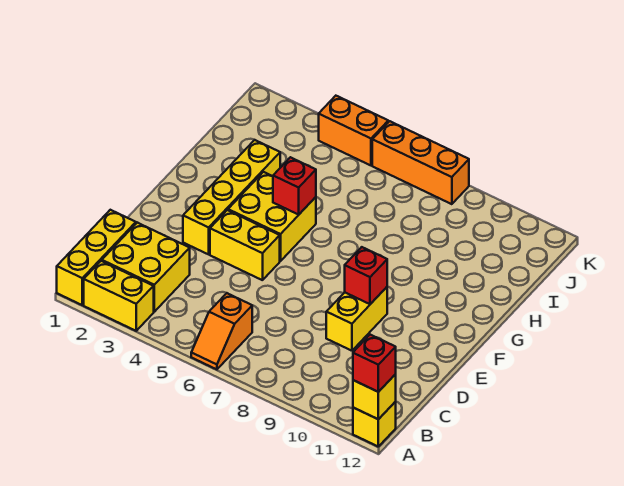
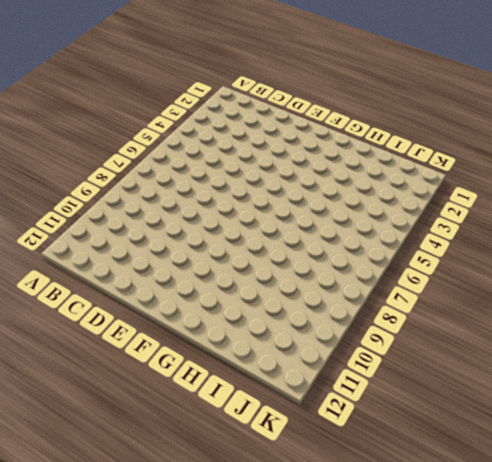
none -> yellow 1x3 brick [57,210,136,305]
none -> yellow 1x2 brick [84,261,154,331]
none -> orange 1x2 slope [191,293,252,369]

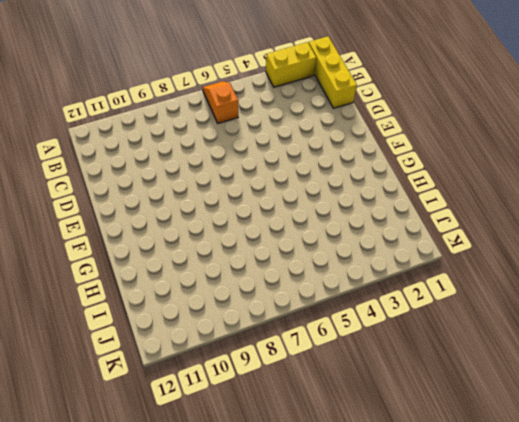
none -> yellow 1x1 brick [353,402,396,446]
none -> yellow 2x2 brick [102,223,190,312]
none -> yellow 1x2 brick [326,287,387,351]

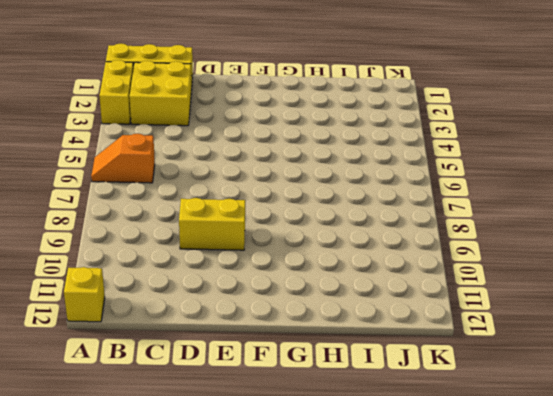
none -> yellow 1x4 brick [183,140,280,254]
none -> yellow 1x2 brick [210,210,280,280]
none -> yellow 2x2 brick [228,172,316,261]

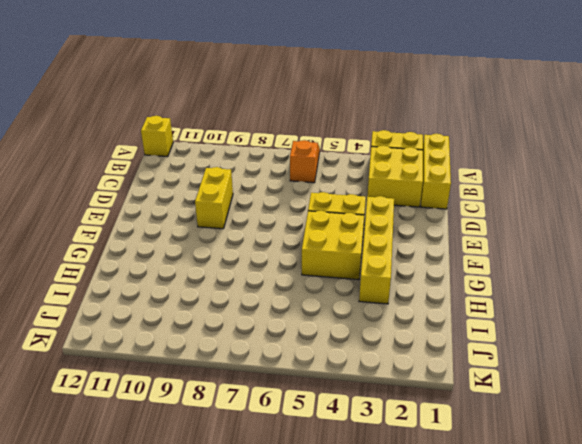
none -> orange 1x2 brick [319,96,388,165]
none -> orange 1x3 brick [372,121,469,204]
none -> yellow 1x1 brick [353,374,396,419]

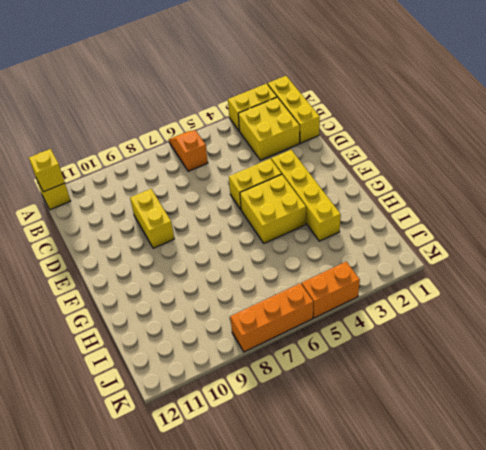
none -> red 1x1 brick [345,247,387,304]
none -> red 1x1 brick [273,157,316,215]
none -> red 1x1 brick [353,335,396,392]

